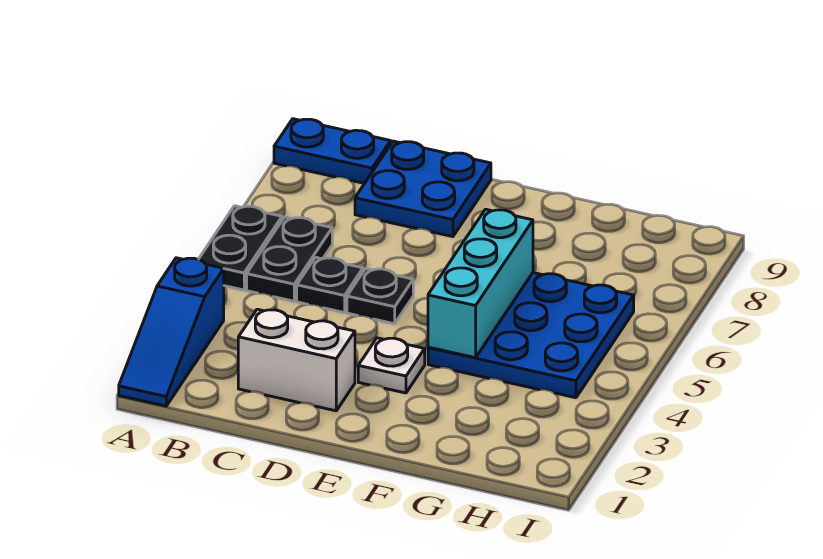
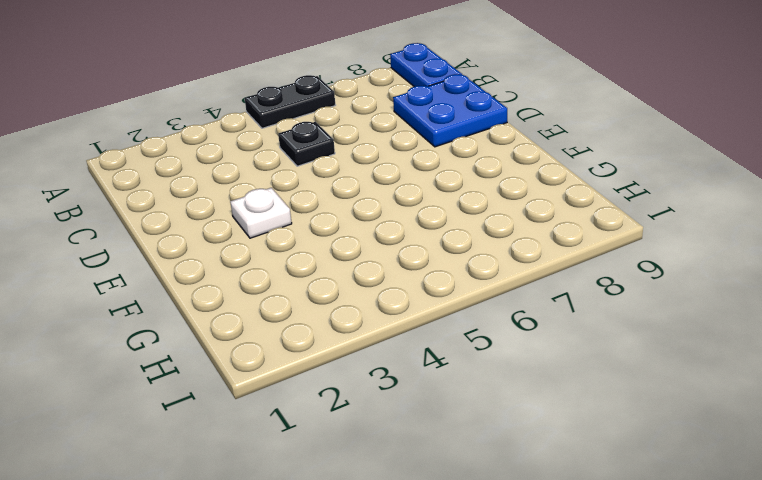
none -> blue 1x3 slope [119,258,224,406]
none -> black 1x2 plate [247,217,332,301]

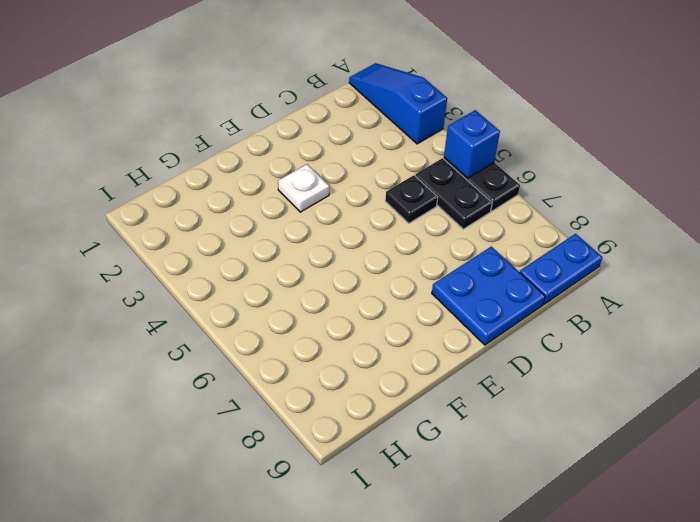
blue 1x1 brick [444,110,500,178] -> none
none -> white 1x2 brick [238,309,355,411]
none -> black 1x1 plate [347,269,413,324]

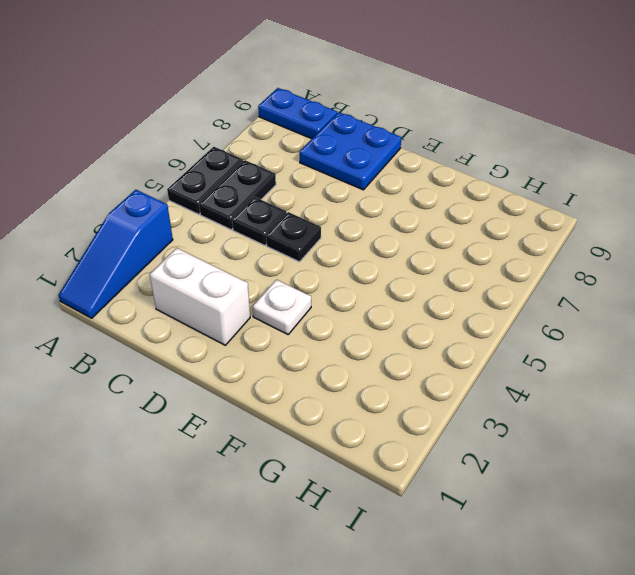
none -> blue 3x3 plate [428,273,634,398]
none -> cyan 1x3 brick [428,209,533,358]

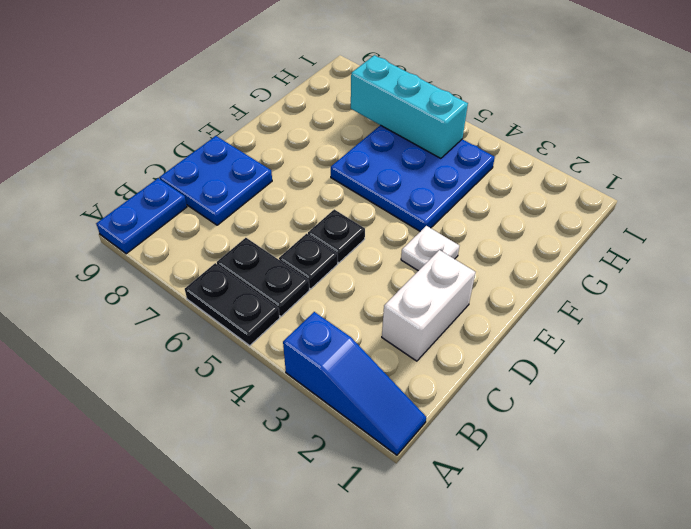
cyan 1x3 brick [351,55,468,158] -> cyan 1x3 brick moved to [428,209,533,358]

